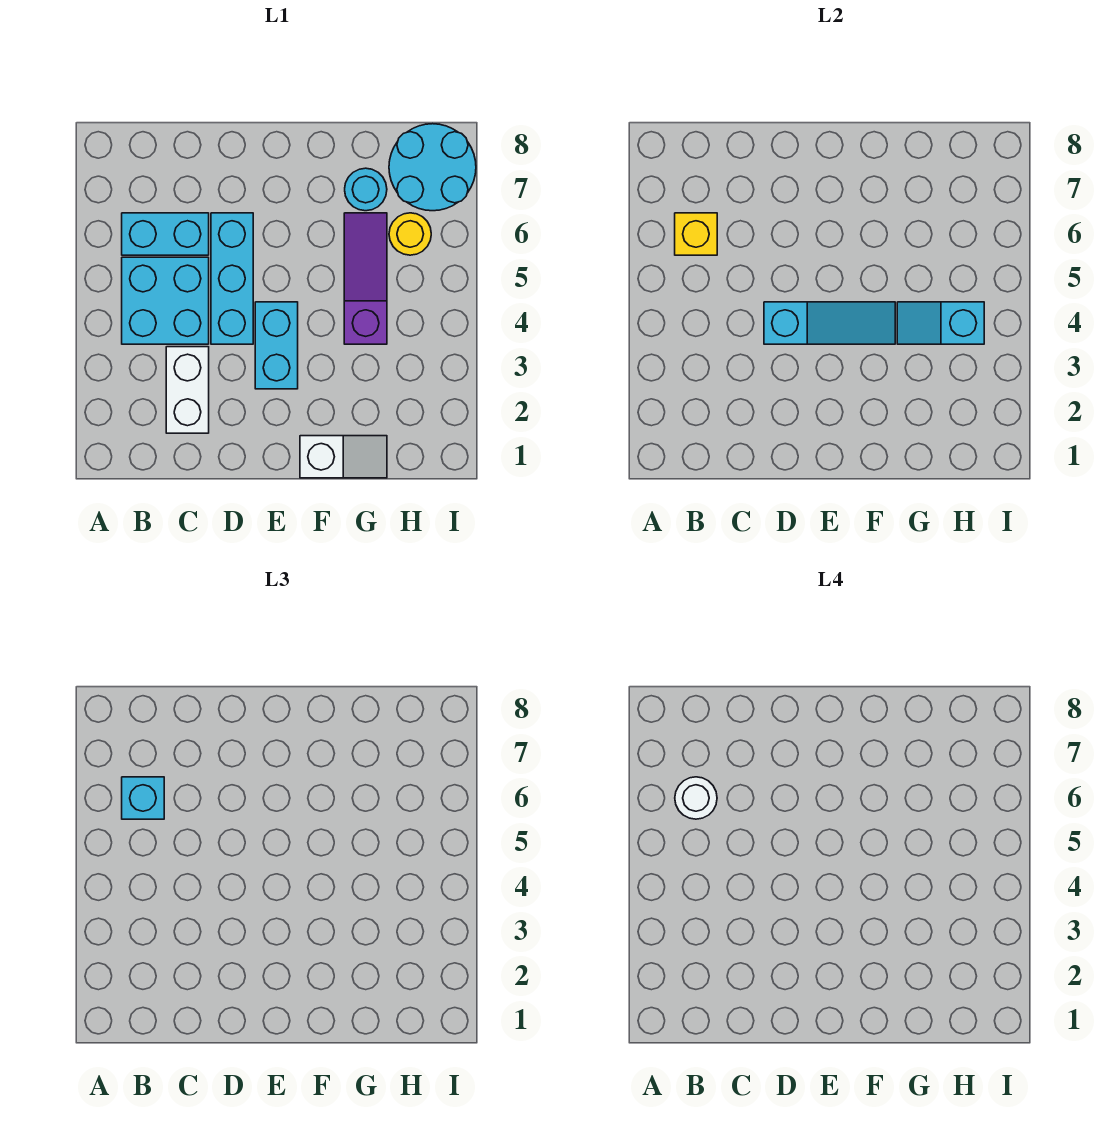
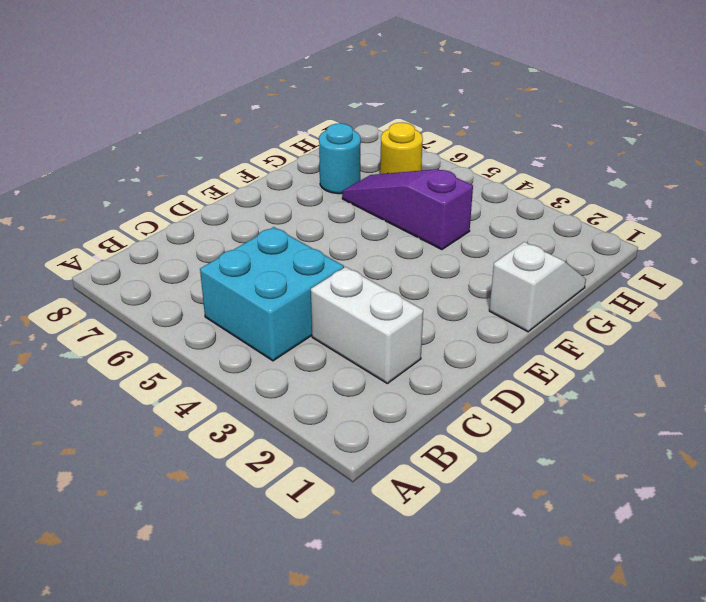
none -> cyan 1x2 brick [122,213,209,255]
none -> cyan 1x3 brick [211,213,253,344]
none -> cyan 1x2 brick [255,302,298,389]

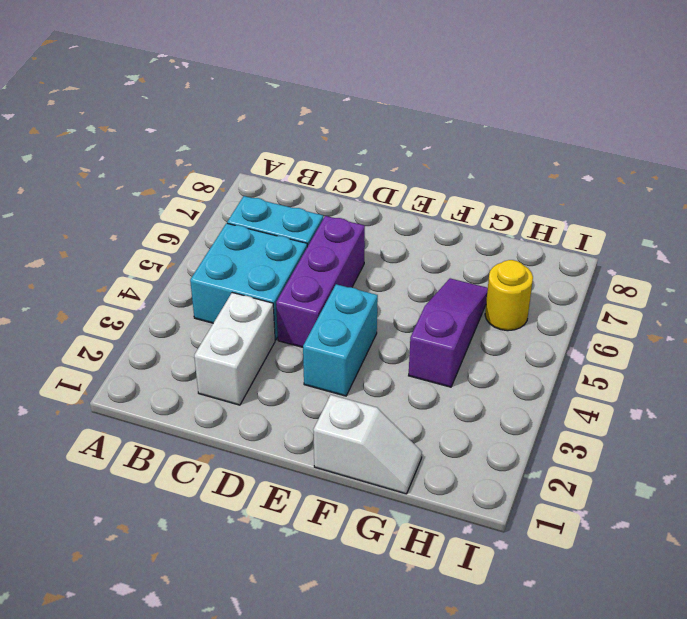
purple 1x3 brick [276,216,365,347] -> cyan 1x3 brick [211,213,253,344]
none -> cyan 1x1 round brick [345,168,387,211]
none -> cyan 2x2 round brick [389,124,476,211]
none -> yellow 1x1 brick [675,213,717,255]

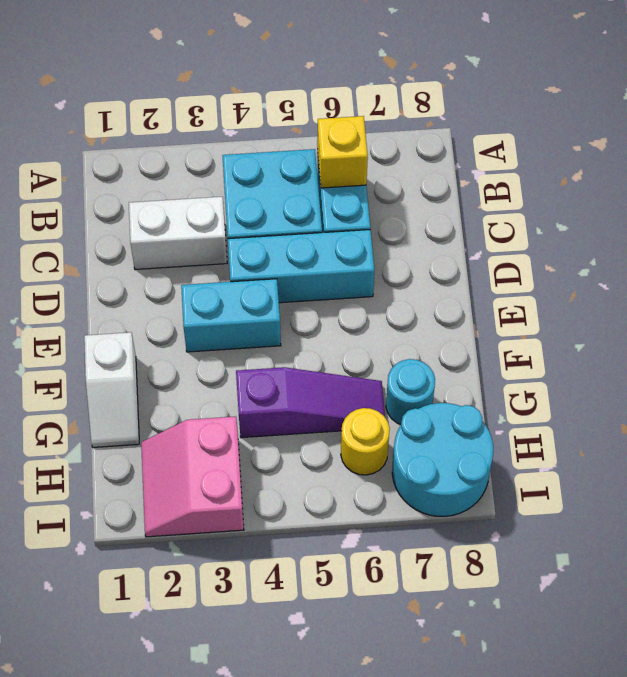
pink 2x2 slope [141,416,244,537] -> none
none -> cyan 1x3 slope [764,302,895,344]
none -> cyan 1x2 slope [897,302,984,344]
none -> cyan 1x1 brick [122,777,164,819]

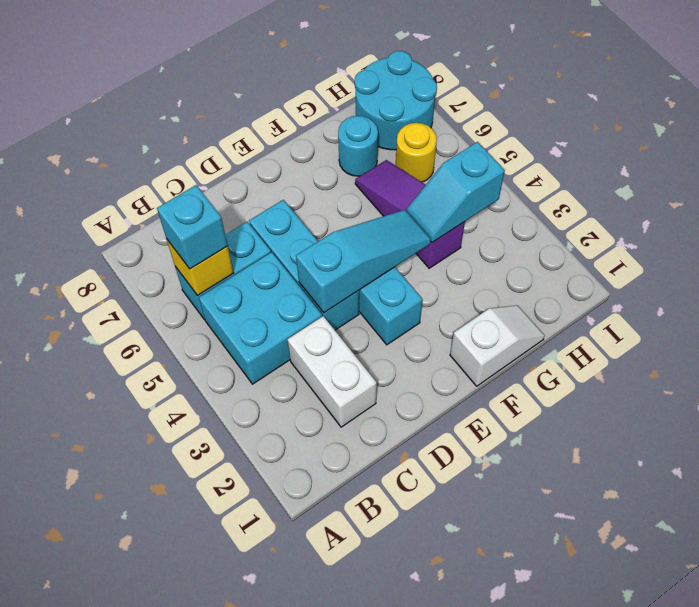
none -> white 1x1 round brick [675,777,717,819]

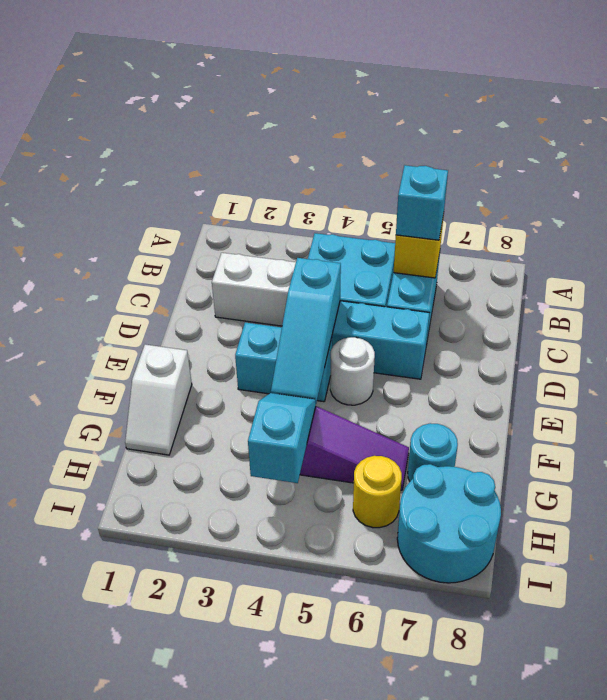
white 1x1 round brick [330,337,375,405] -> white 1x1 round brick moved to [675,777,717,819]

